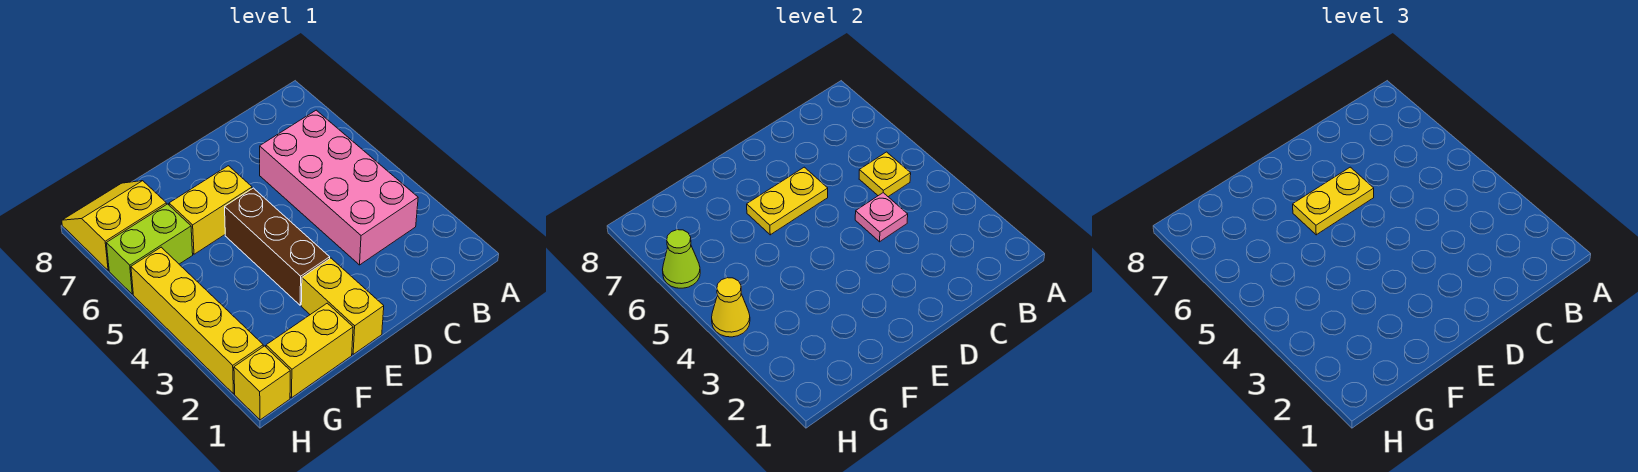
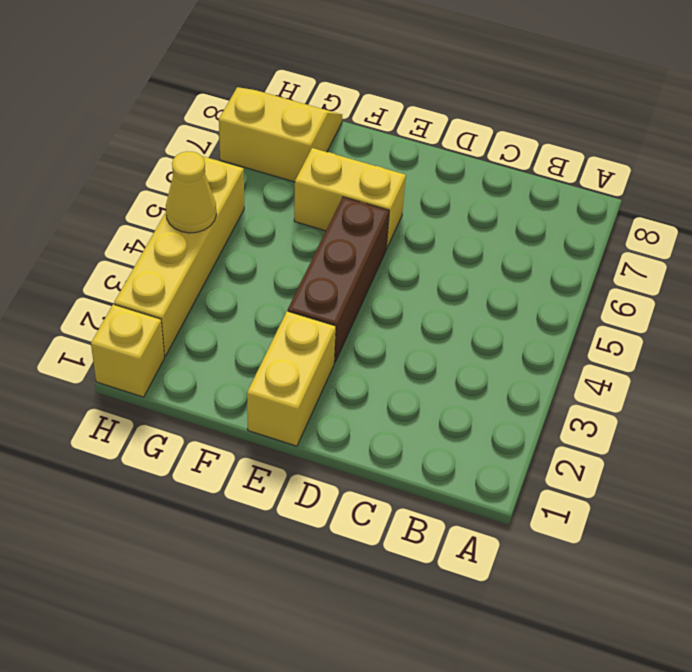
none -> pink 2x4 brick [260,110,418,265]
none -> yellow 1x2 brick [266,303,353,398]
none -> lime 1x2 brick [107,204,193,294]

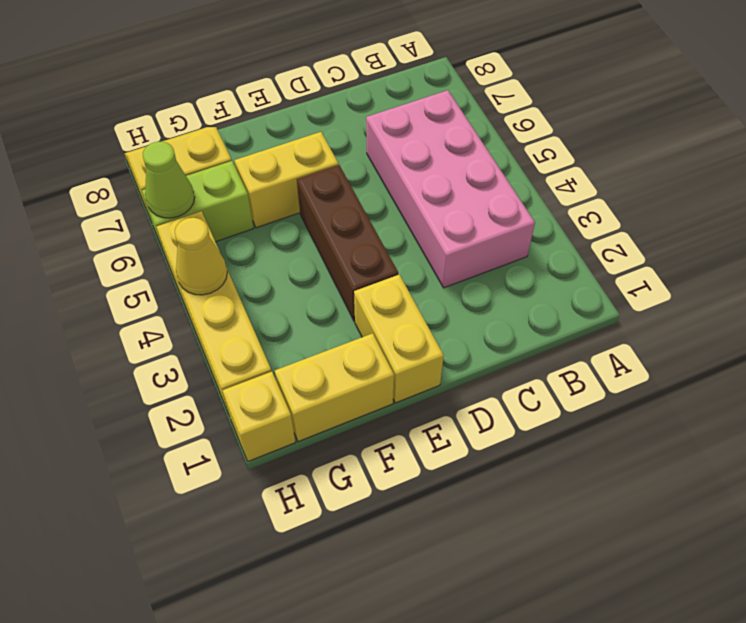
none -> yellow 1x1 plate [859,152,911,197]
none -> pink 1x1 plate [855,193,908,242]
none -> yellow 1x2 plate [747,167,828,235]

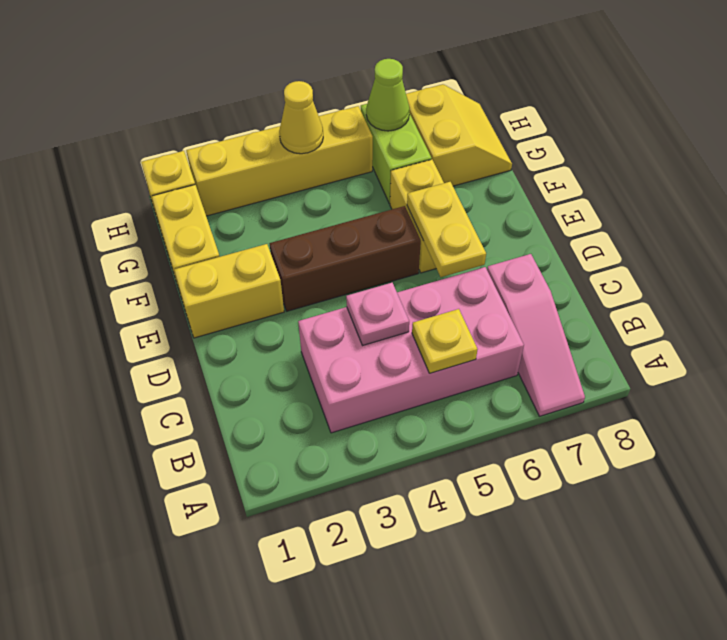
pink 1x3 slope [487,254,585,416] -> none
none -> yellow 1x2 plate [1293,167,1374,235]

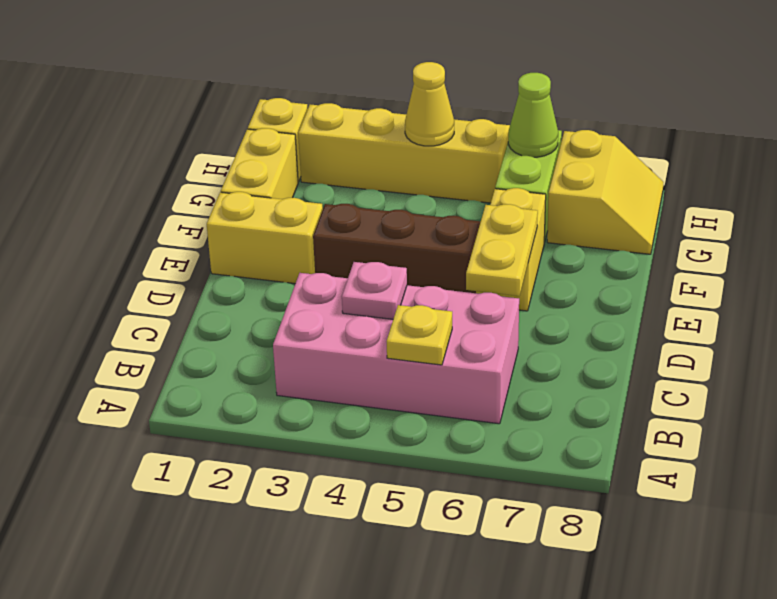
none -> yellow 1x2 plate [1293,167,1374,235]

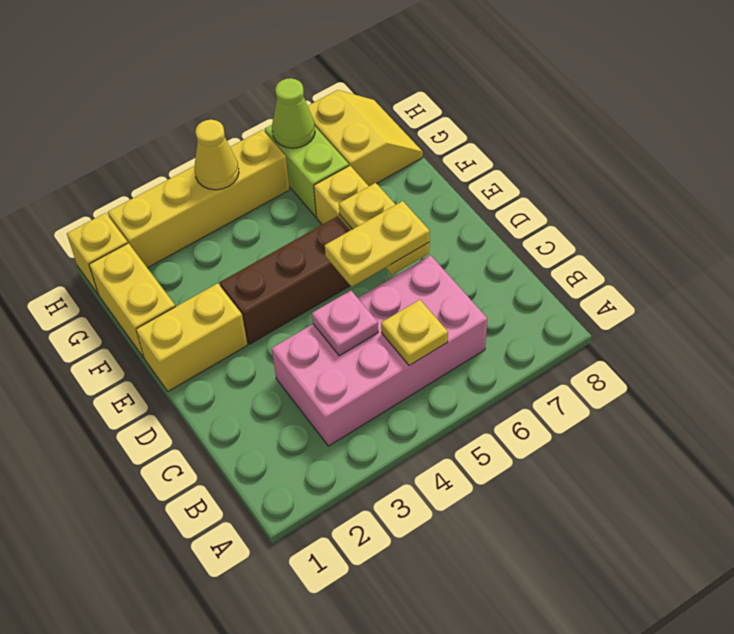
yellow 1x2 plate [325,201,430,287] -> yellow 1x2 plate turned to [1293,167,1374,235]

